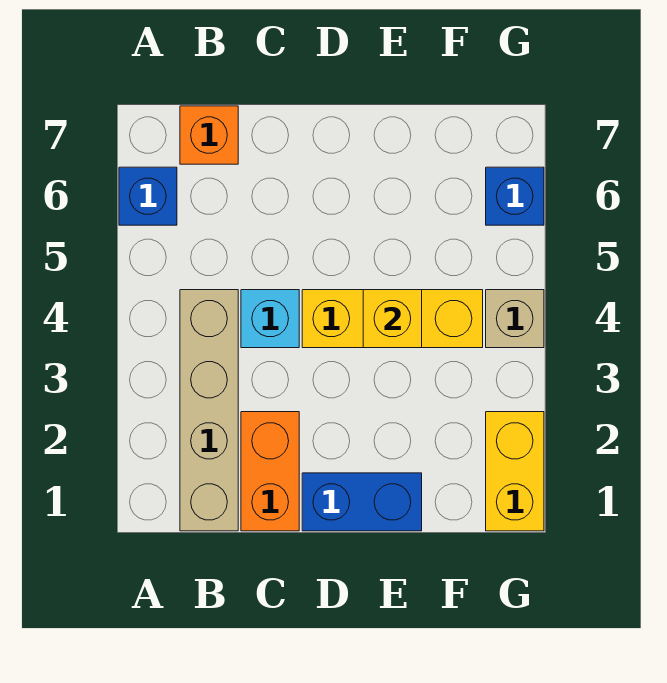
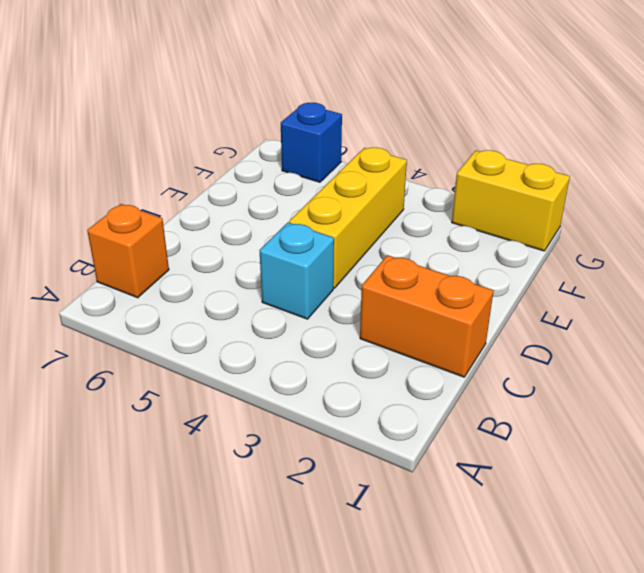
none -> blue 1x1 brick [119,167,177,225]
none -> tan 1x4 brick [180,290,238,531]

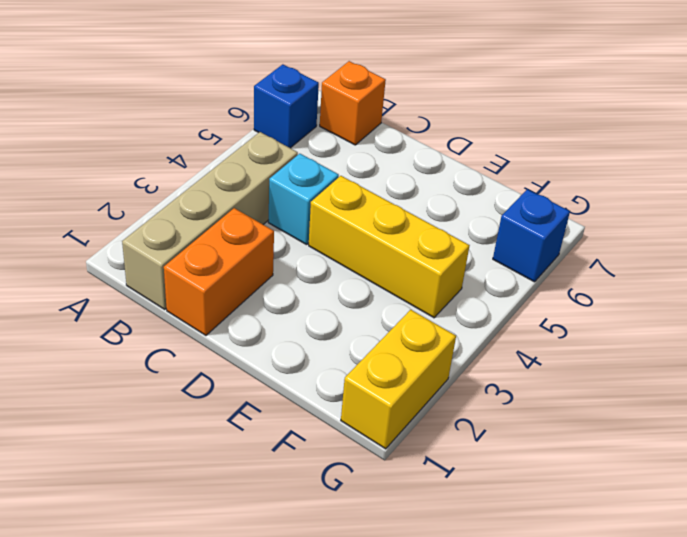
none -> blue 1x2 brick [302,473,422,531]
none -> tan 1x1 brick [486,290,544,348]

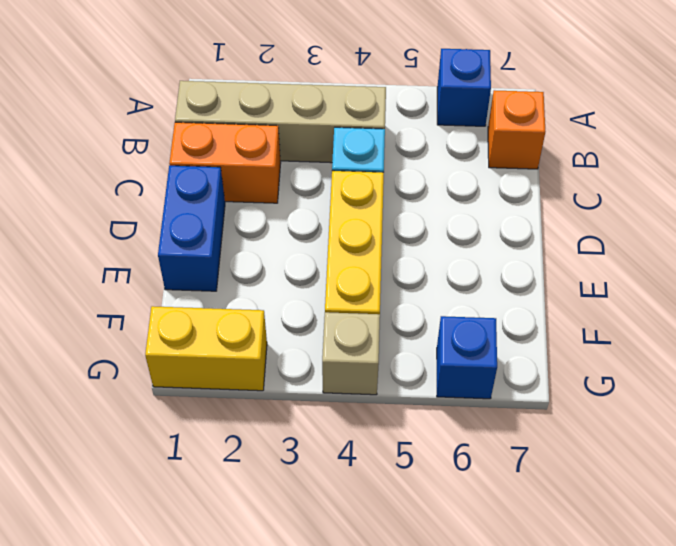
none -> yellow 1x1 brick [363,290,422,348]

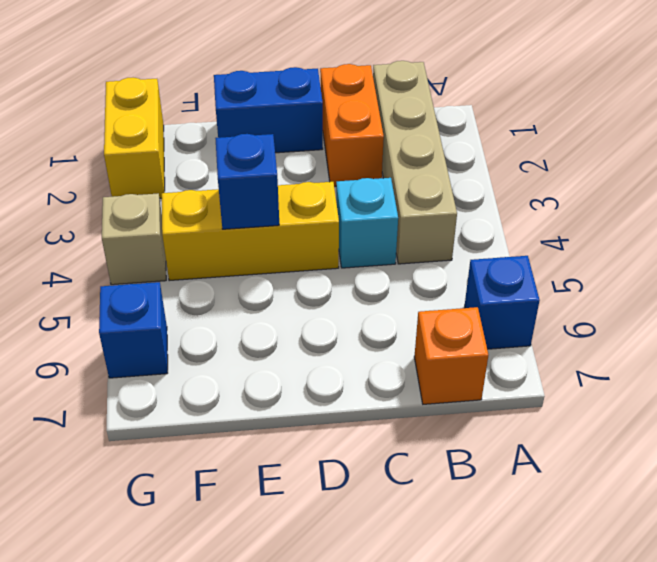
blue 1x1 brick [215,134,279,229] -> yellow 1x1 brick [363,290,422,348]

